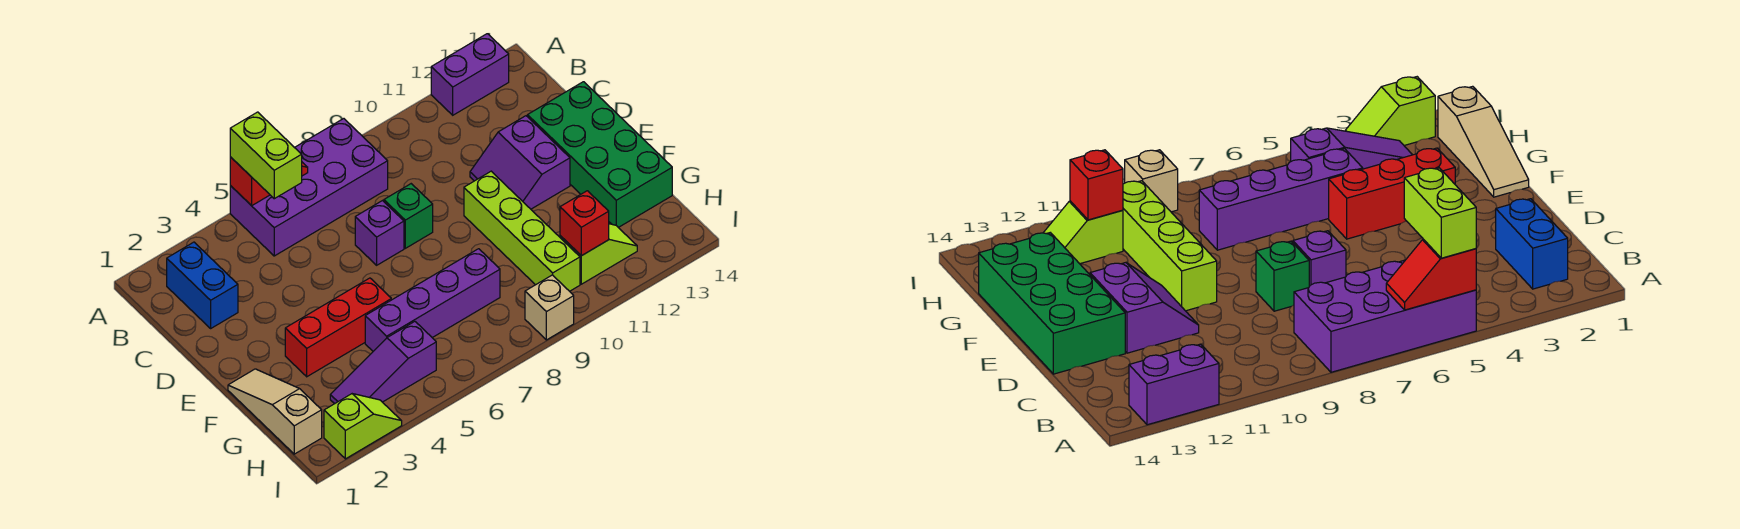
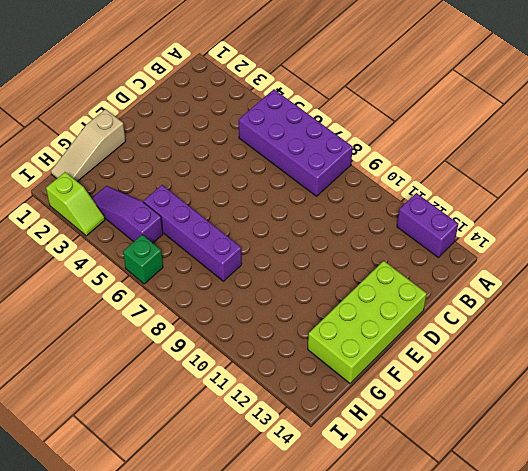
lime 2x4 brick [308,261,427,383] -> green 2x4 brick [527,82,672,228]
tan 1x3 slope [51,109,126,182] -> tan 1x3 slope turned to [228,369,322,454]
green 1x1 brick [123,235,163,284] -> green 1x1 brick moved to [384,184,433,248]
none -> blue 1x2 brick [167,242,238,328]
none -> purple 1x1 brick [355,201,404,265]
none -> purple 2x2 slope [470,116,570,209]

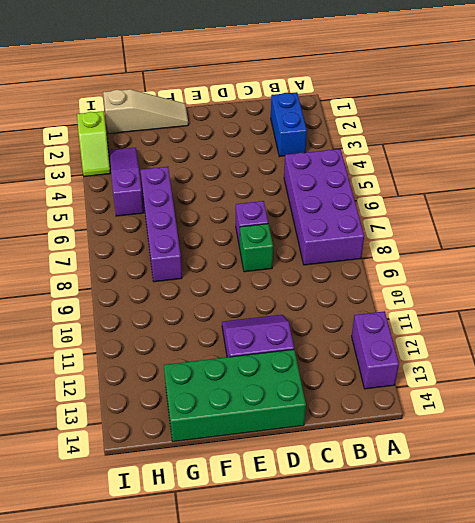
blue 1x2 brick [271,92,307,157] -> blue 1x2 brick turned to [167,242,238,328]
none -> lime 1x4 brick [464,171,580,291]
none -> red 1x3 brick [285,278,391,377]
none -> lime 1x2 slope [560,224,637,284]

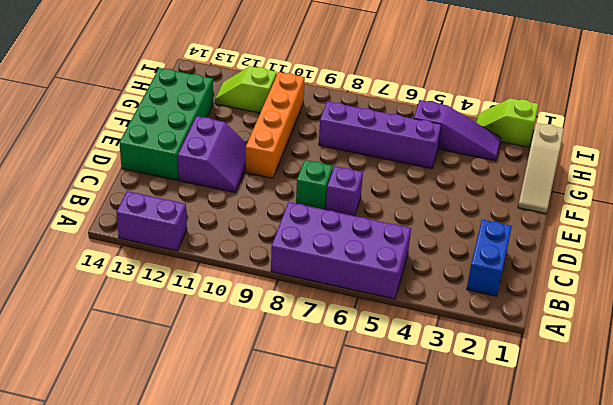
orange 1x4 brick [246,72,305,178] -> lime 1x4 brick [464,171,580,291]
none -> red 1x3 brick [285,278,391,377]
none -> tan 1x1 brick [525,275,574,340]
none -> red 1x2 slope [230,157,308,206]

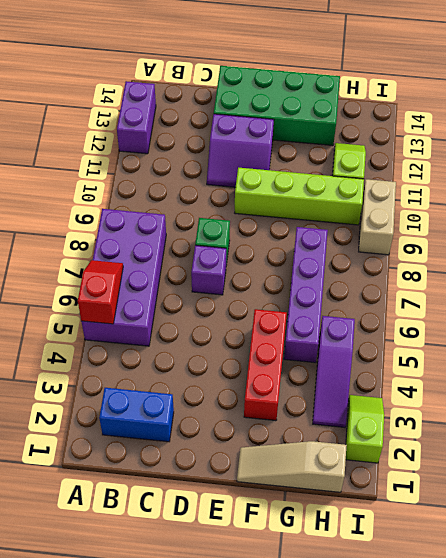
tan 1x2 brick [359,179,396,255] -> tan 1x1 brick [525,275,574,340]
none -> red 1x1 brick [560,191,609,256]
none -> lime 1x2 brick [230,112,302,199]

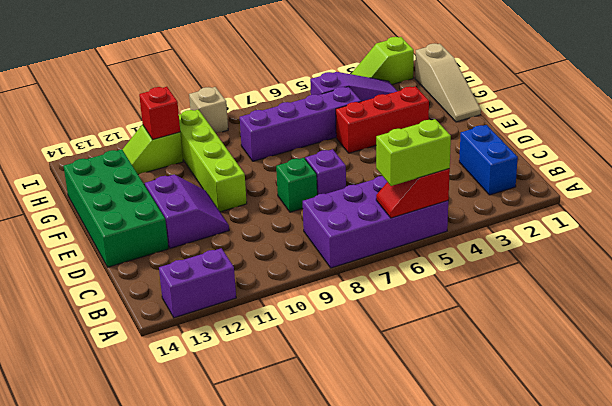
lime 1x2 brick [376,119,451,186] -> lime 1x2 brick turned to [230,112,302,199]

